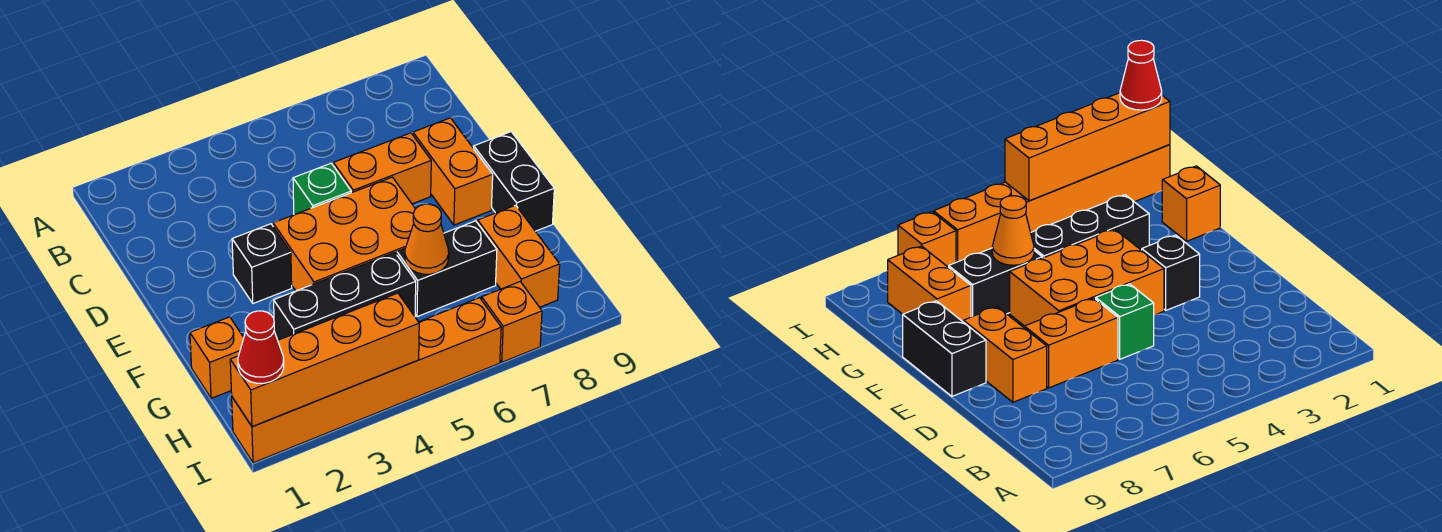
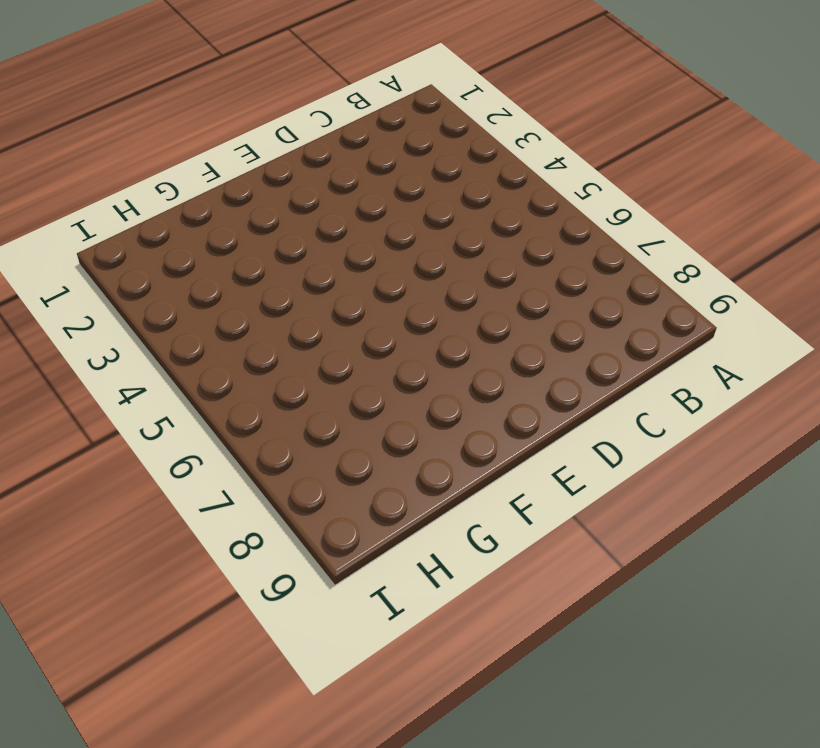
none -> green 1x1 brick [293,163,351,215]
none -> orange 1x2 brick [333,133,431,204]
none -> orange 1x2 brick [413,118,493,225]

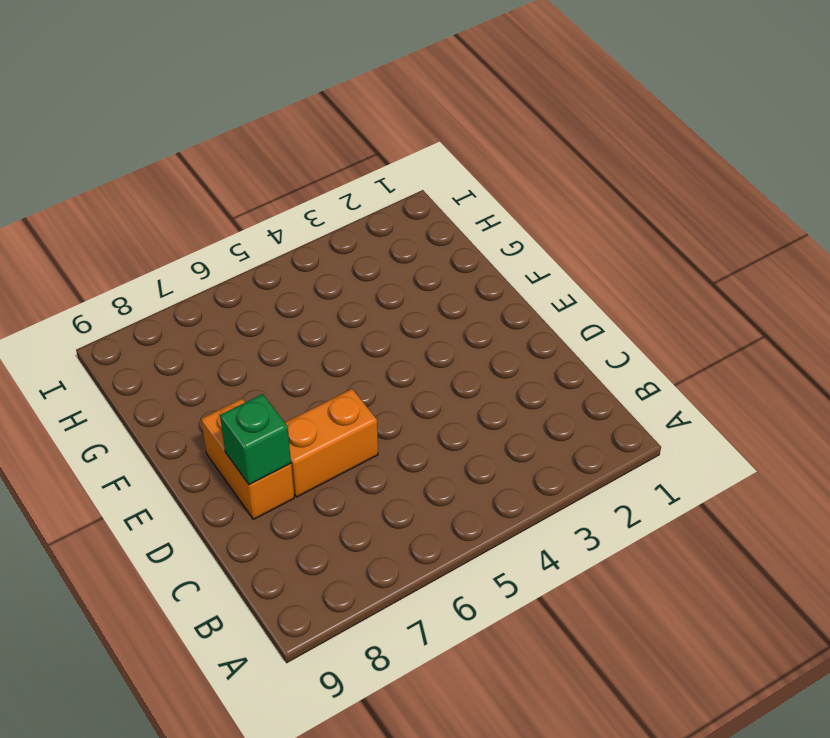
green 1x1 brick [220,394,291,485] -> green 1x1 brick moved to [293,163,351,215]
none -> black 1x1 brick [232,224,292,303]
none -> orange 2x3 brick [273,177,415,291]
none -> black 1x2 brick [474,132,554,231]

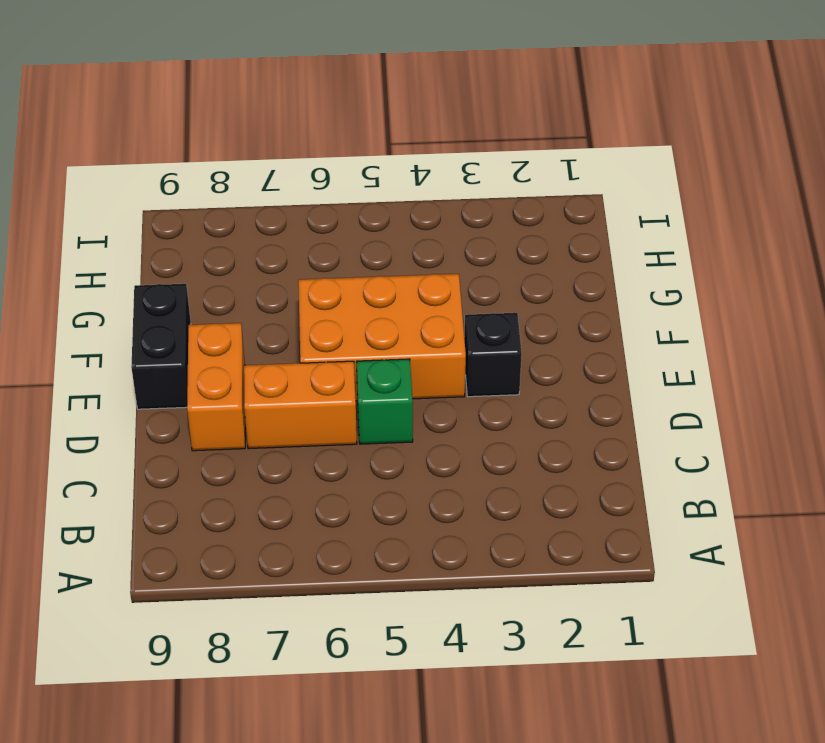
none -> orange 1x1 brick [190,317,244,398]
none -> black 1x3 brick [274,253,416,340]
none -> black 1x2 brick [397,221,497,317]

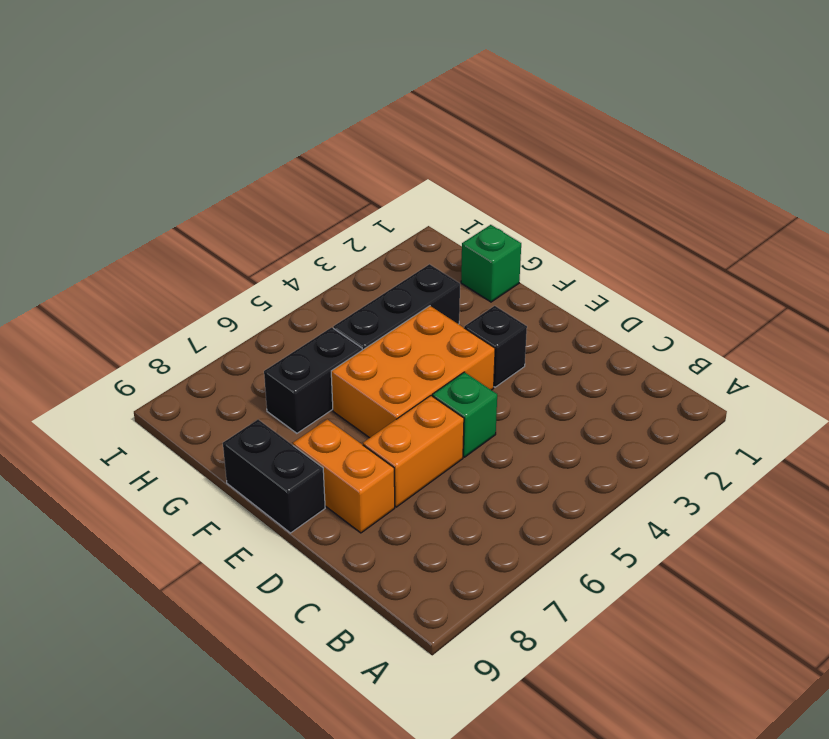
green 1x1 brick [461,225,521,302] -> orange 1x1 brick [190,317,244,398]
none -> orange 1x2 brick [478,205,560,307]
none -> orange 1x6 brick [232,298,501,463]
none -> orange 1x1 brick [482,282,542,362]

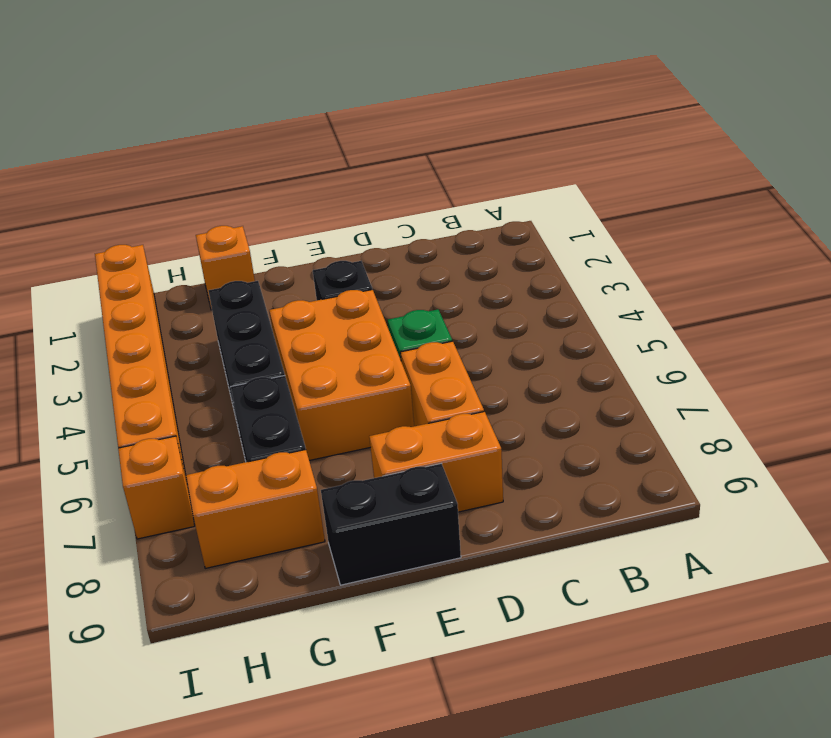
none -> orange 1x1 cone [405,204,449,274]
none -> orange 1x4 brick [230,293,419,427]
none -> red 1x1 cone [238,311,284,383]

